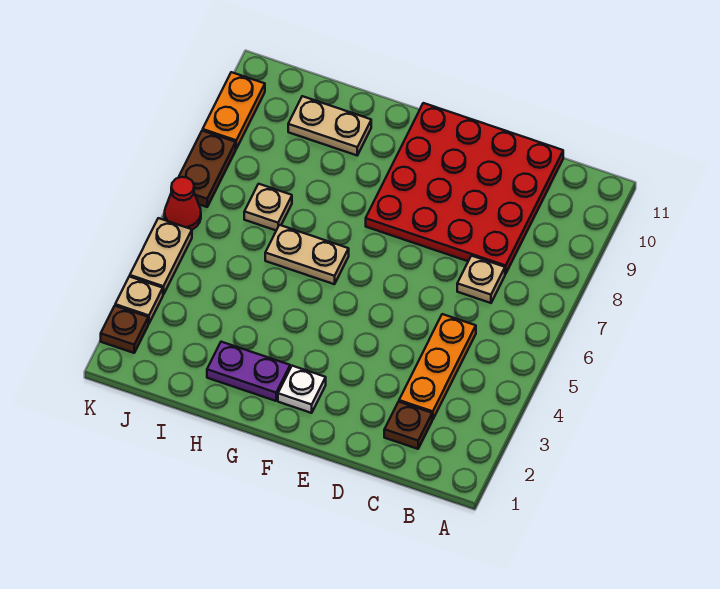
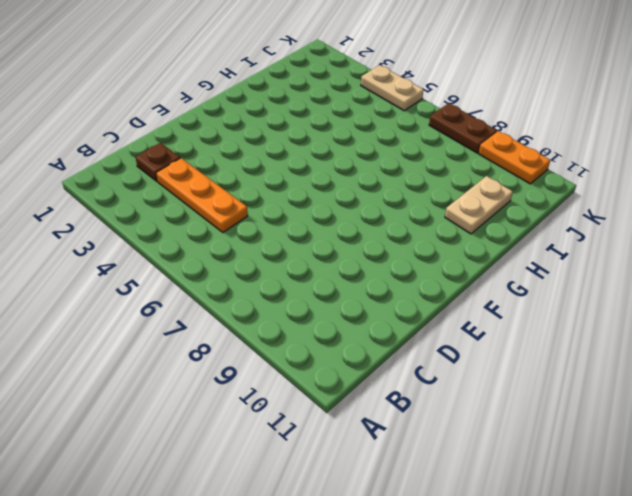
none -> tan 1x1 plate [457,256,505,303]
none -> red 4x4 plate [366,103,563,274]
none -> white 1x1 plate [278,366,326,413]

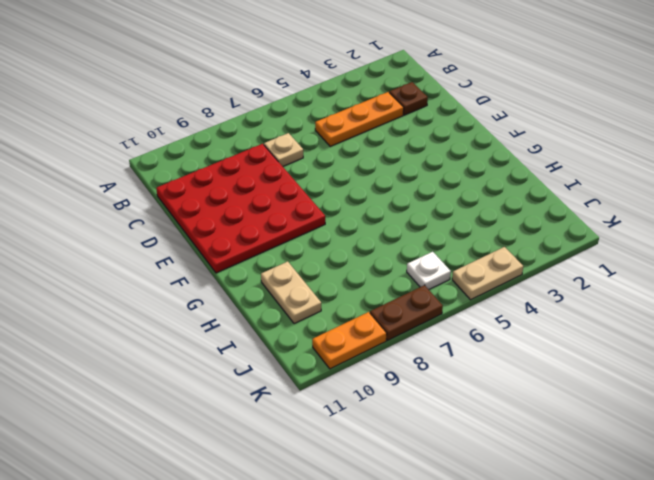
white 1x1 plate [407,252,451,289] -> white 1x1 plate moved to [278,366,326,413]
none -> purple 1x2 plate [207,342,290,401]
none -> tan 1x2 plate [265,225,349,284]
none -> tan 1x1 plate [244,184,292,230]

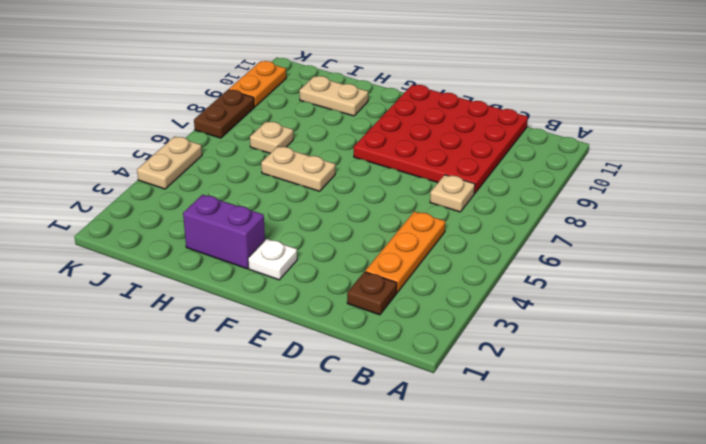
purple 1x2 brick [183,195,265,269] -> purple 1x2 plate [207,342,290,401]
none -> brown 1x1 plate [101,306,148,353]
none -> tan 1x1 plate [115,276,163,324]
none -> red 1x1 cone [165,177,201,230]

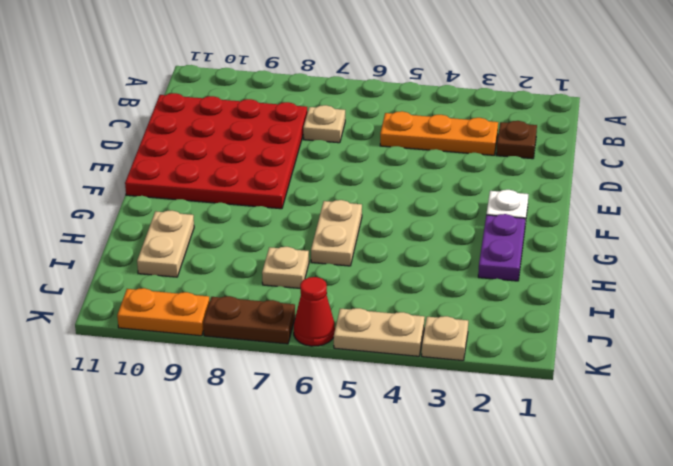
none -> brown 1x1 plate [101,306,148,353]

